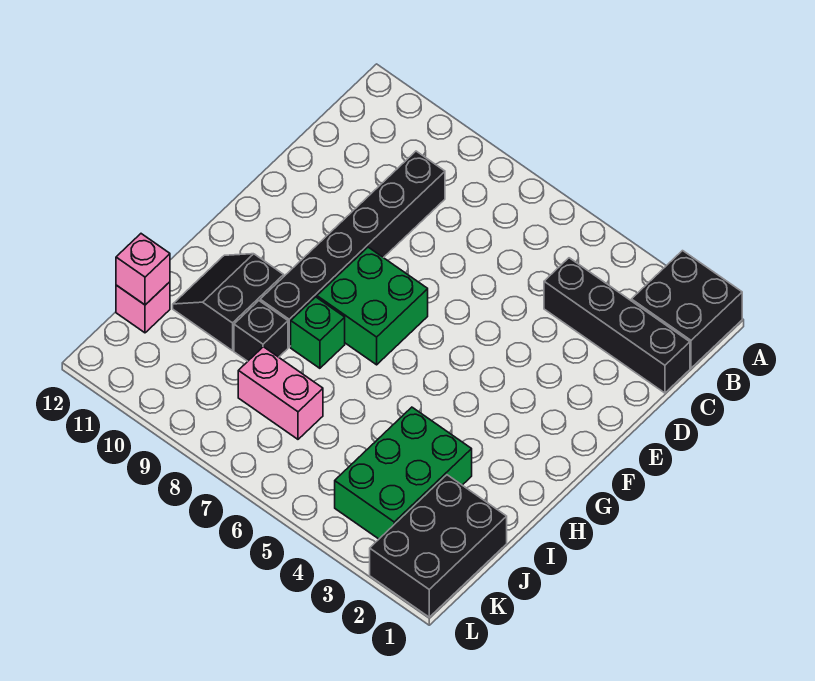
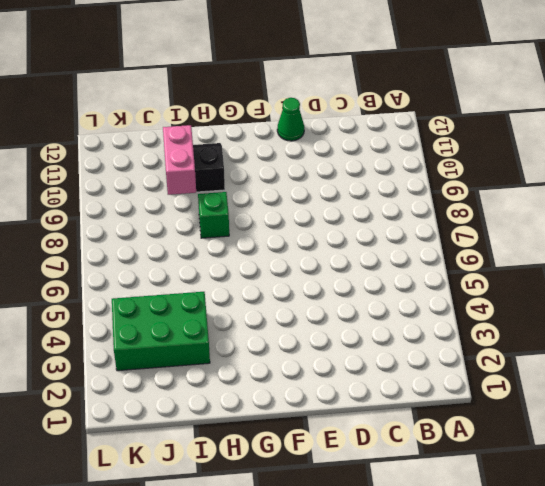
green 1x1 cone [277,98,304,141] -> none
pink 1x2 brick [163,125,196,195] -> pink 1x2 brick moved to [238,347,323,439]
none -> black 2x2 brick [631,251,742,368]
none -> black 1x4 brick [544,258,690,393]
none -> black 1x6 brick [260,151,445,347]

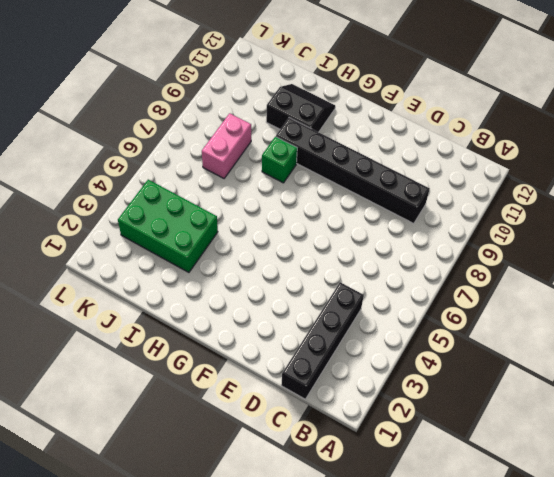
none -> black 2x2 brick [631,251,742,368]
none -> green 2x2 brick [317,247,428,365]
none -> black 1x1 brick [234,301,288,361]

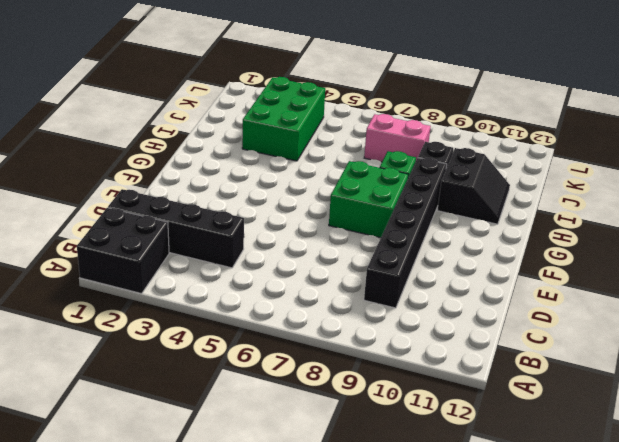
none -> black 2x3 brick [370,475,507,617]
none -> pink 1x1 brick [116,282,170,333]
none -> pink 1x1 brick [116,234,170,305]

